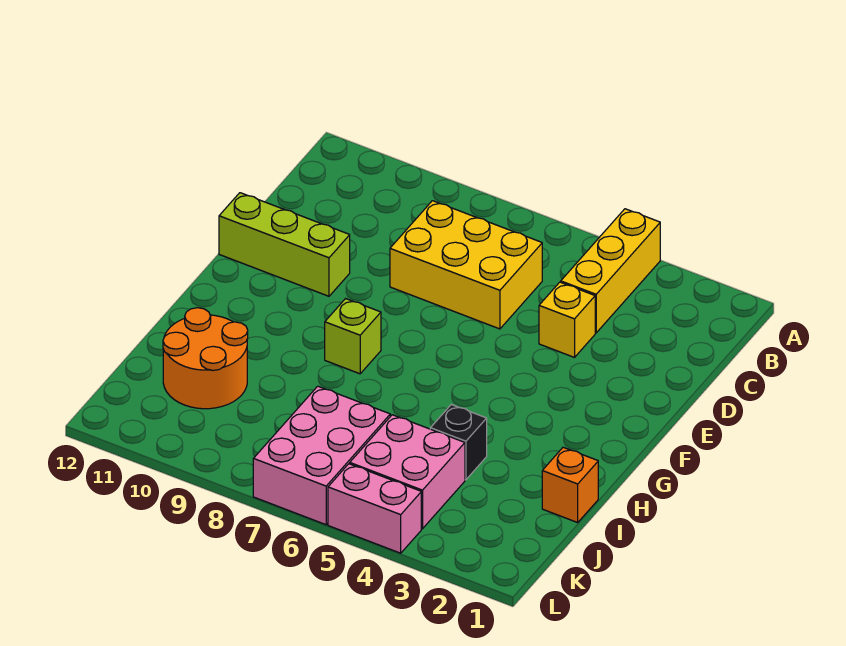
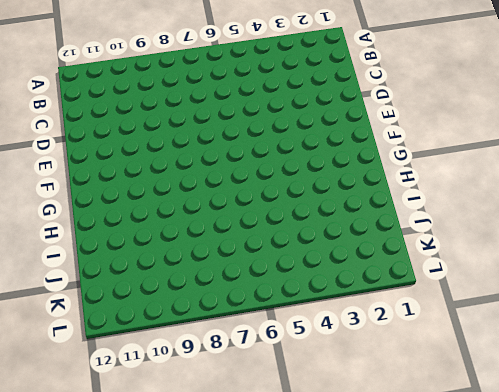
none -> yellow 1x3 brick [561,209,660,333]
none -> yellow 2x3 brick [390,201,542,329]

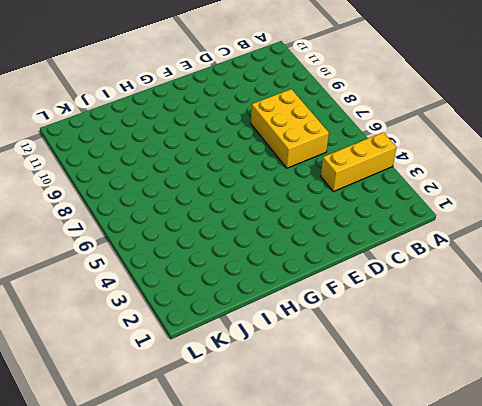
none -> yellow 1x1 brick [539,282,595,357]
none -> lime 1x3 brick [219,193,350,296]

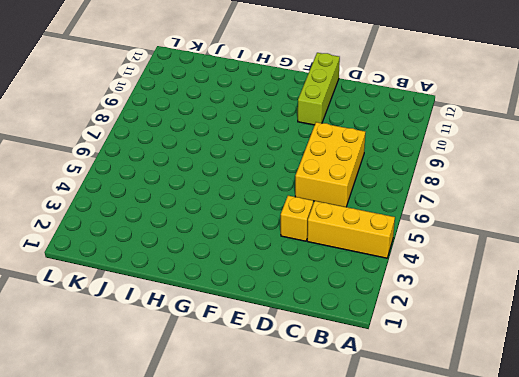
none -> lime 1x1 brick [325,299,381,374]
none -> orange 1x1 brick [542,447,598,523]

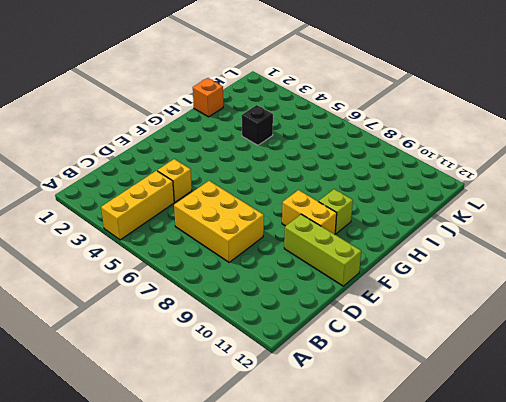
yellow 1x2 brick [282,190,337,234] -> none
lime 1x1 brick [319,189,353,234] -> lime 1x1 brick moved to [325,299,381,374]
none -> orange 2x2 round brick [163,308,248,409]
none -> pink 2x2 brick [350,415,465,529]

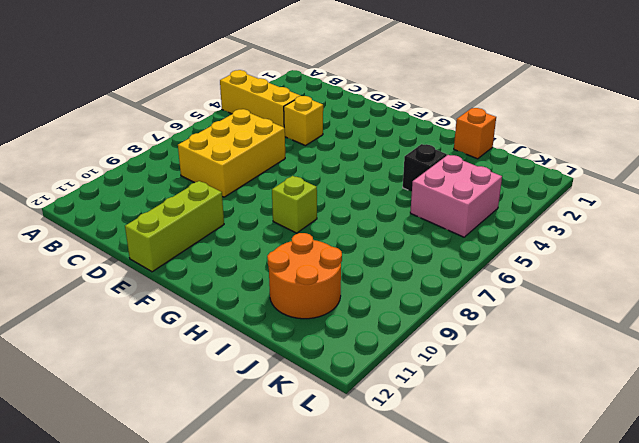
none -> pink 2x3 brick [253,386,390,525]
none -> pink 1x2 brick [328,464,421,553]

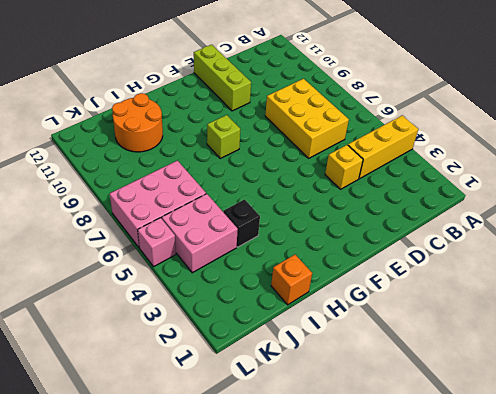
pink 1x1 brick [138,218,176,266] -> pink 1x2 brick [328,464,421,553]

